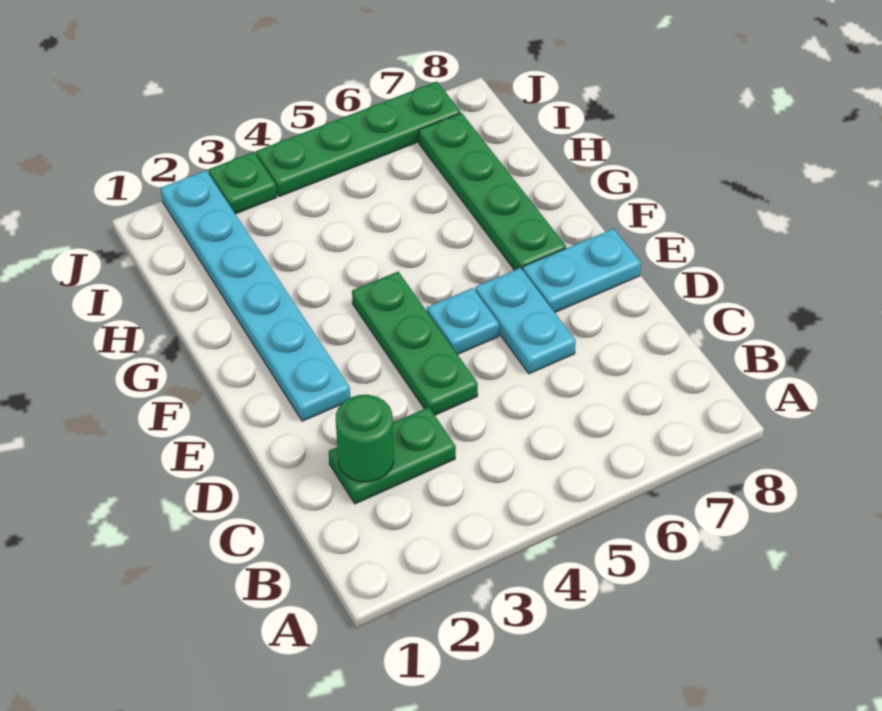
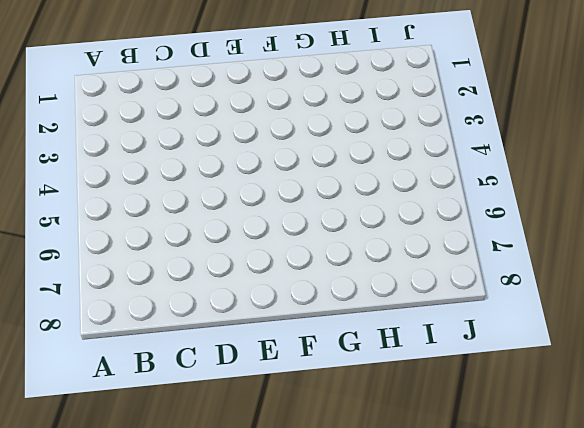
none -> green 1x2 plate [329,407,456,504]
none -> green 1x3 plate [352,272,478,415]

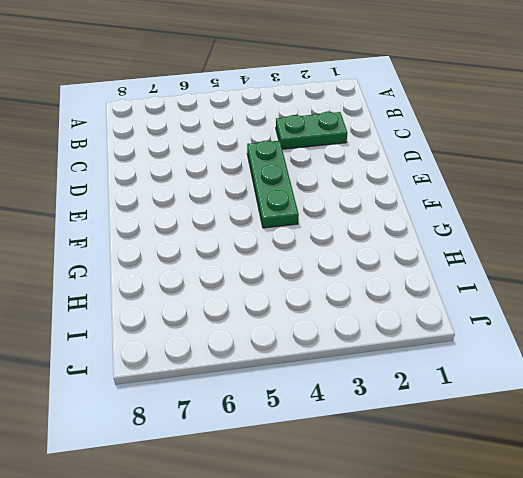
none -> cyan 1x2 plate [475,268,576,374]
none -> cyan 1x6 plate [160,170,350,421]

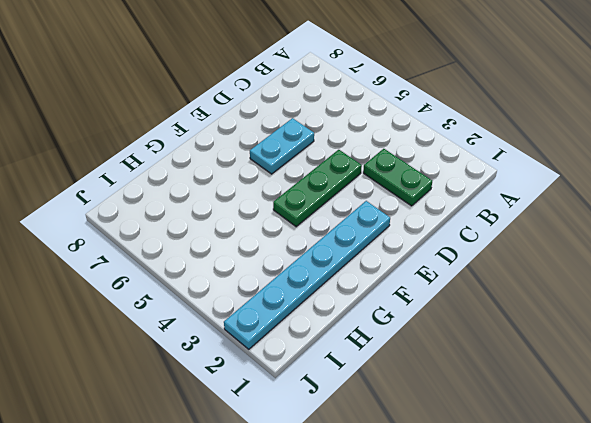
none -> cyan 1x1 plate [427,288,499,354]
none -> cyan 1x2 plate [523,229,641,312]

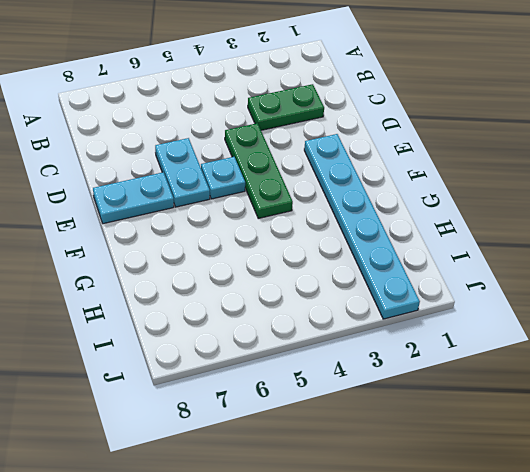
none -> green 1x4 plate [419,113,566,270]
none -> green 1x1 plate [209,152,277,214]

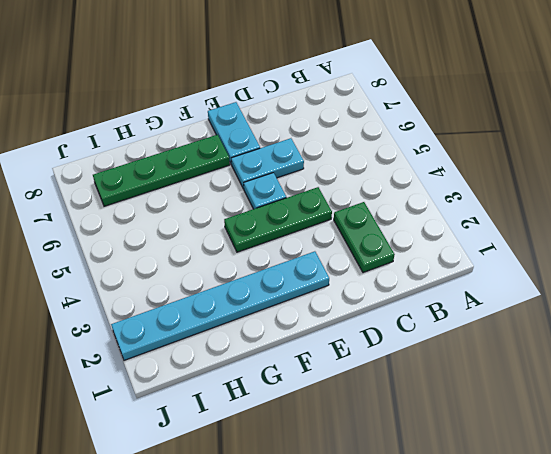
none -> green 1x1 plate [209,152,277,214]
none -> green 1x4 plate [256,82,461,197]

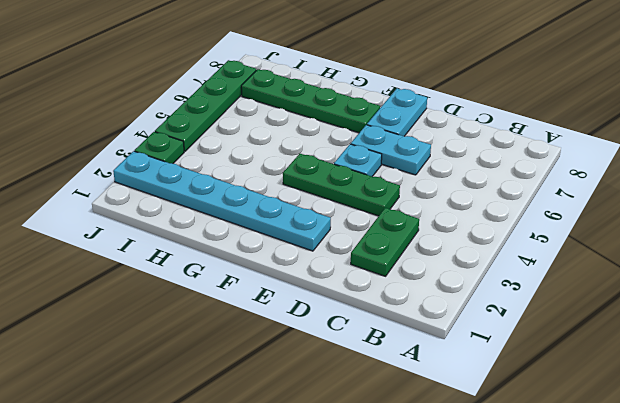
none -> green 1x1 round brick [336,395,394,482]

